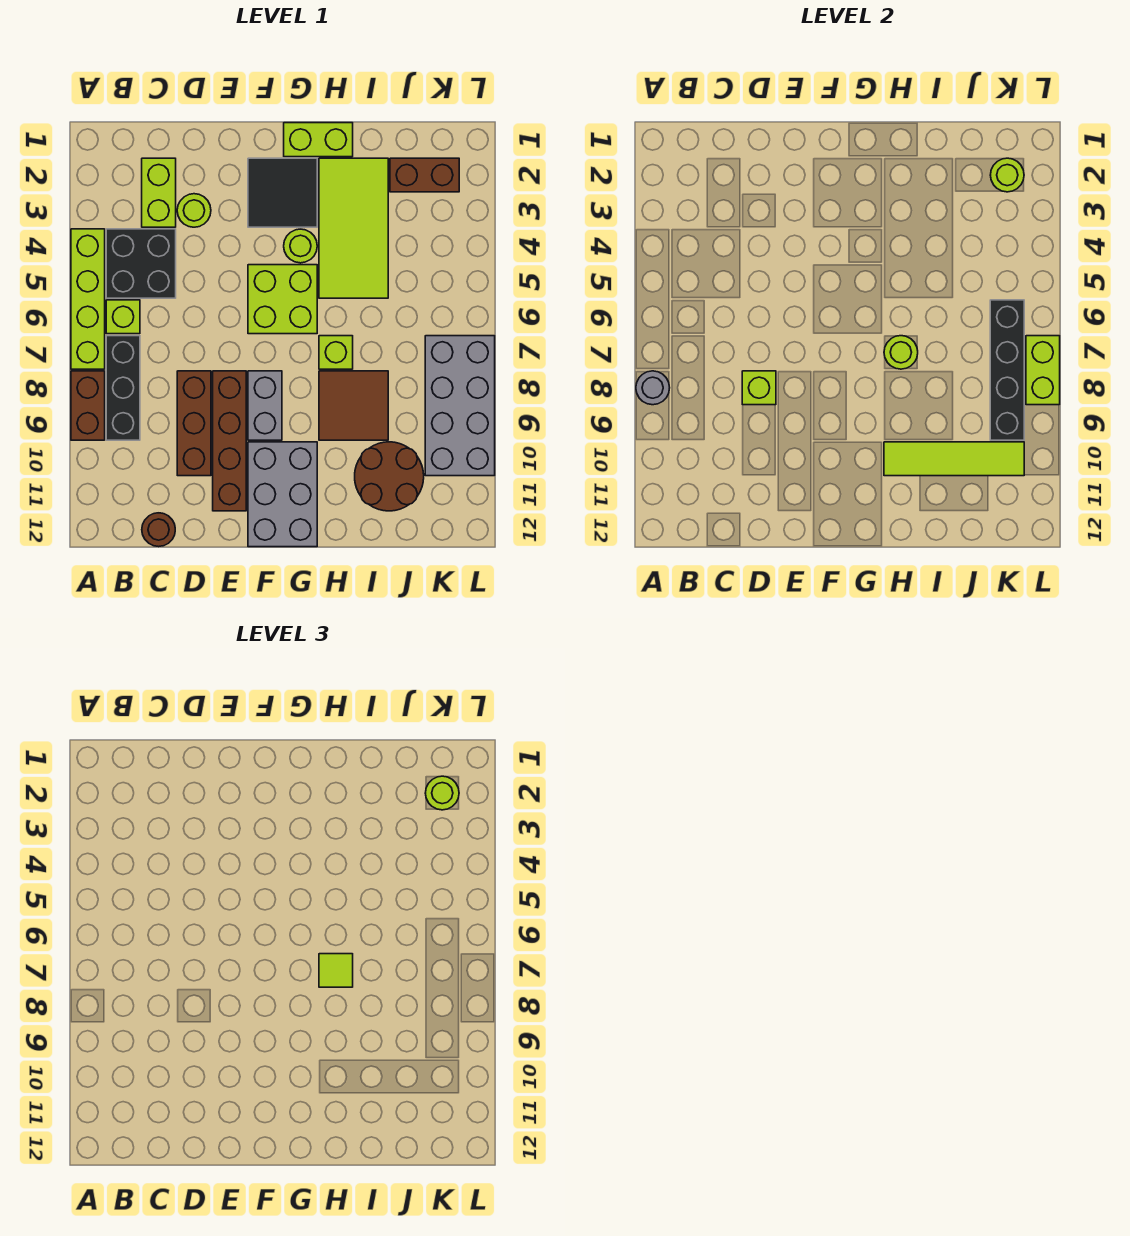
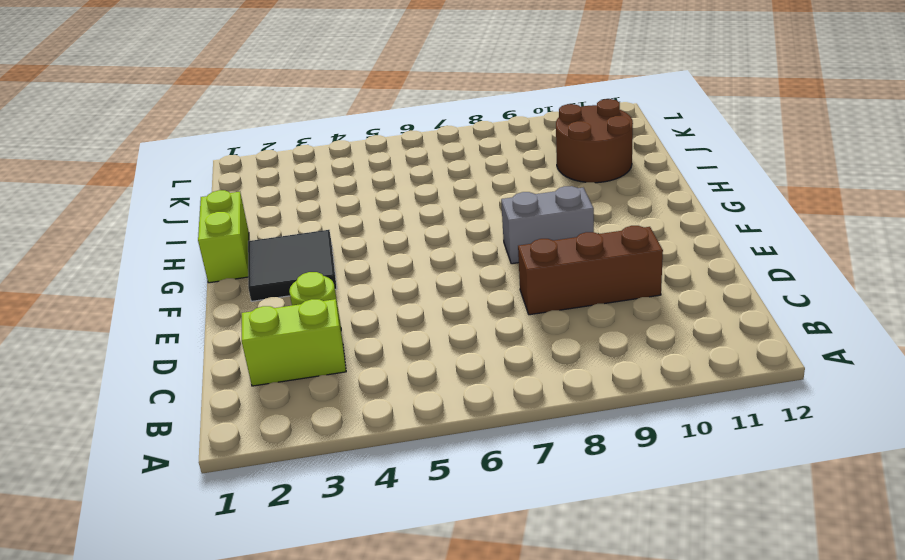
none -> lime 1x4 brick [71,229,105,369]
none -> brown 1x2 brick [71,371,105,440]
none -> black 2x2 brick [106,229,176,298]
none -> lime 1x1 brick [106,300,140,334]

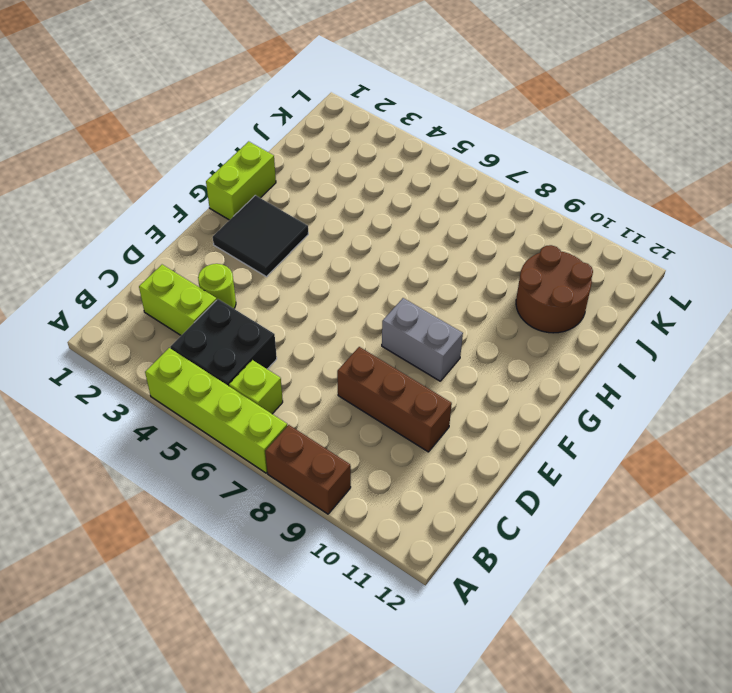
none -> black 1x3 brick [106,336,140,440]
none -> brown 1x1 round brick [142,513,175,547]
none -> brown 1x4 brick [213,371,246,511]
none -> lime 2x2 brick [248,265,317,334]

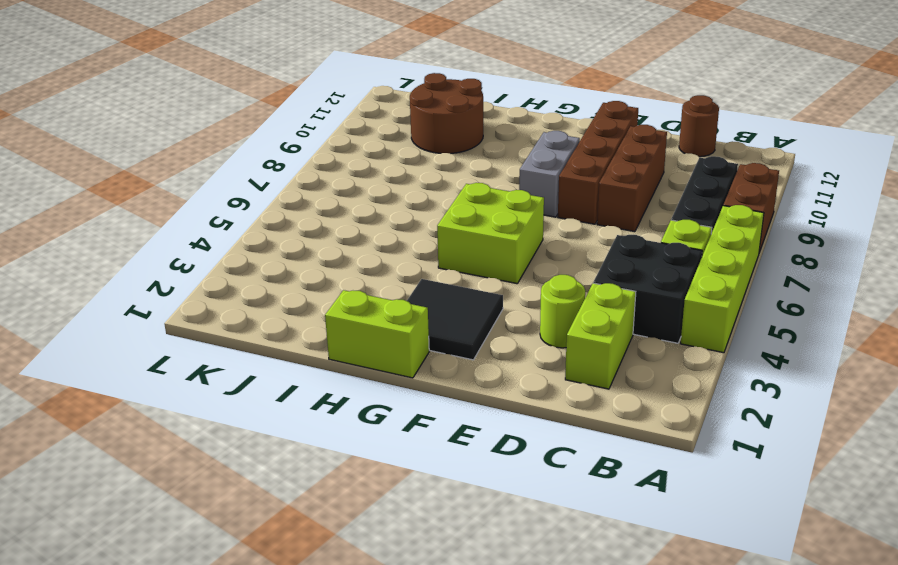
none -> grey 2x3 brick [248,442,317,547]
none -> lime 1x1 round brick [284,229,317,263]
none -> lime 2x4 tile [319,158,388,298]
none -> lime 1x1 brick [319,336,353,369]

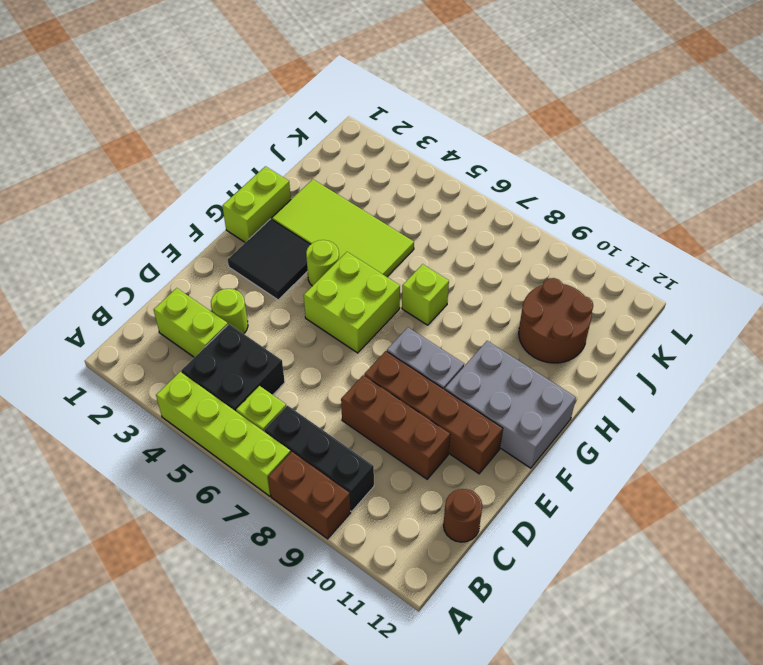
none -> brown 2x2 tile [319,371,388,440]
none -> brown 1x2 brick [390,158,459,192]
none -> grey 2x4 brick [425,336,495,476]
none -> grey 1x1 round brick [636,371,670,405]

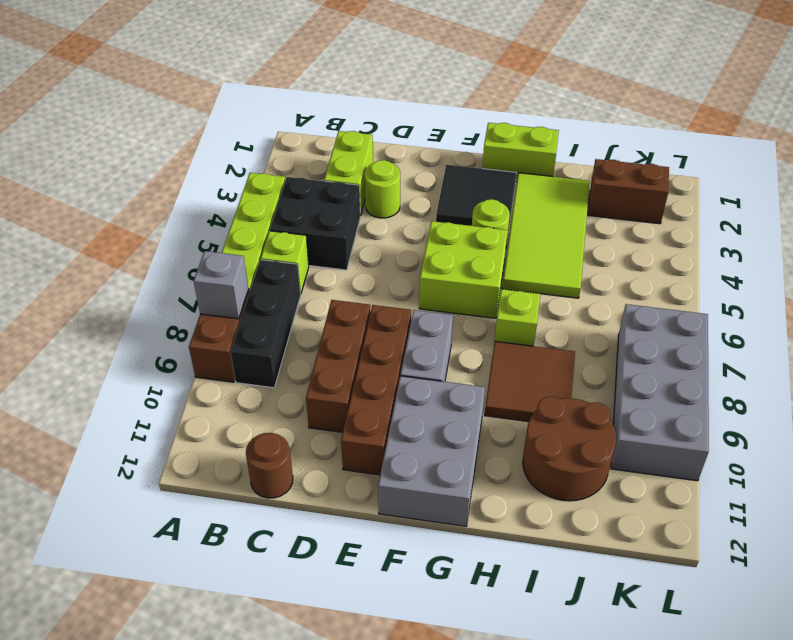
grey 1x1 brick [194,251,248,319] -> grey 1x1 round brick [636,371,670,405]
none -> lime 1x1 brick [742,371,776,405]
none -> lime 1x1 round brick [884,336,918,369]
none -> lime 1x4 tile [884,442,1024,476]
none -> lime 1x1 round brick [990,158,1024,192]

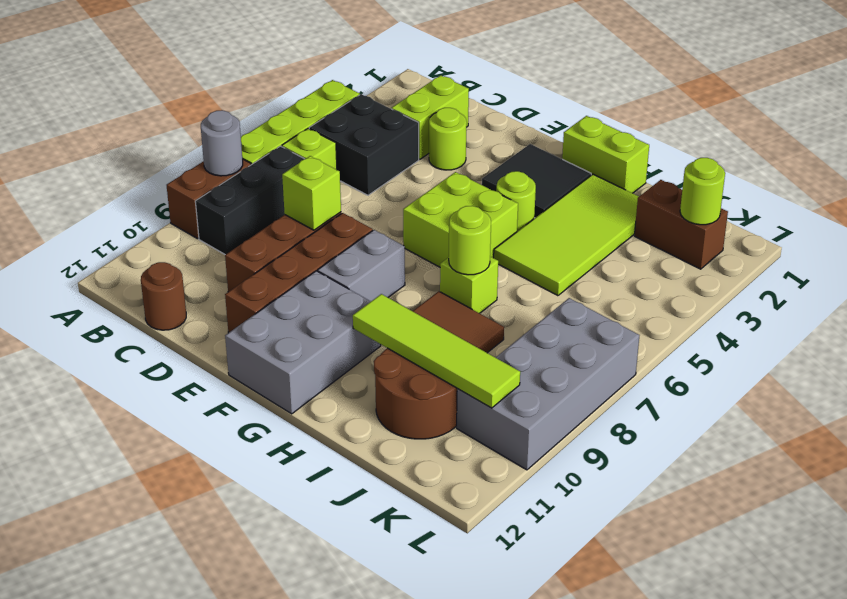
none -> black 1x4 brick [990,300,1024,440]
none -> lime 1x2 brick [1026,336,1060,405]
none -> lime 1x1 tile [319,954,353,987]
none -> lime 1x1 round brick [425,776,459,810]

